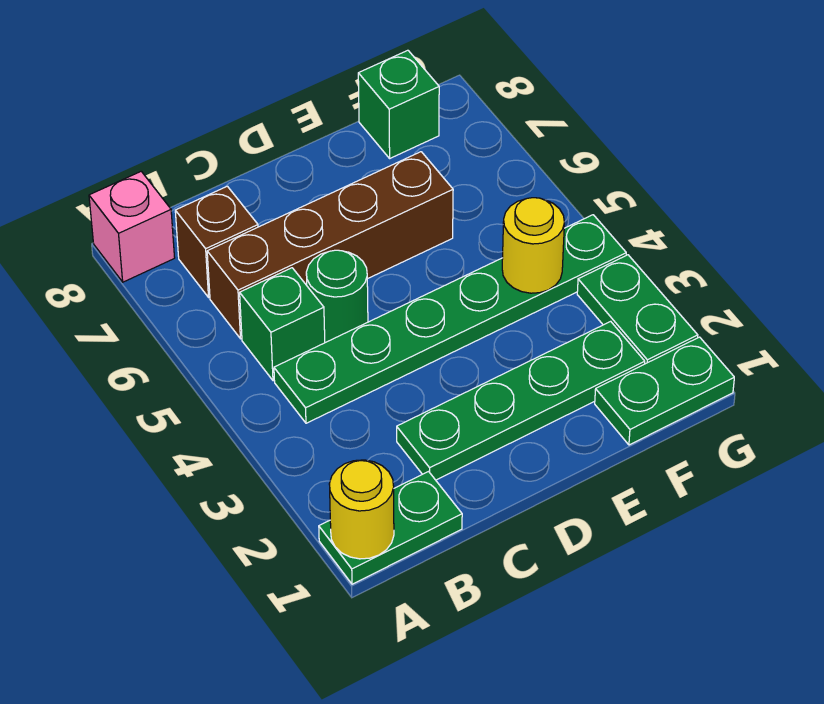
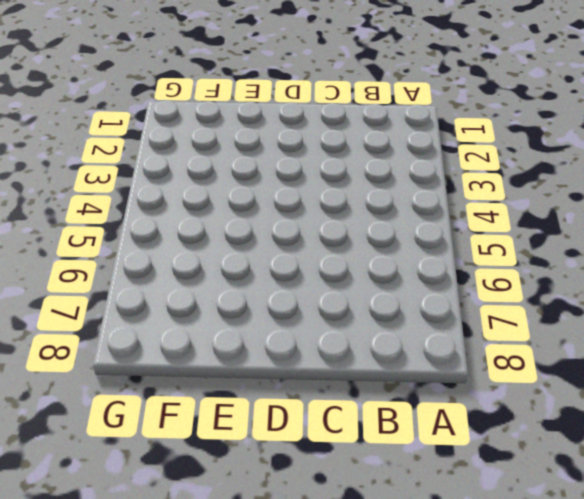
none -> green 1x2 plate [319,472,462,584]
none -> pink 1x1 brick [89,171,175,282]
none -> green 1x6 plate [274,215,626,423]

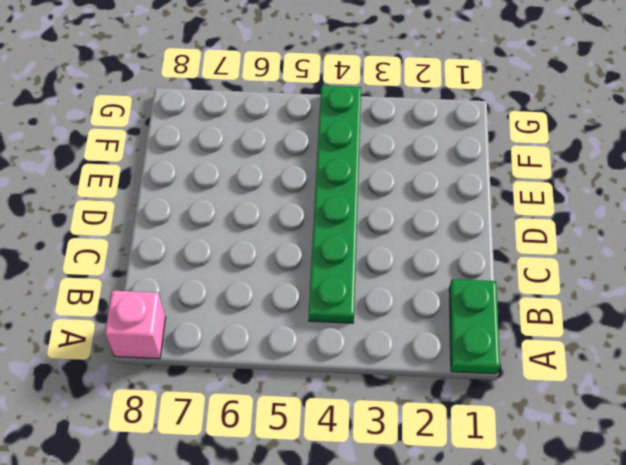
none -> green 1x1 brick [240,268,325,381]
none -> brown 1x4 brick [207,152,453,339]
none -> brown 1x1 brick [175,186,258,297]

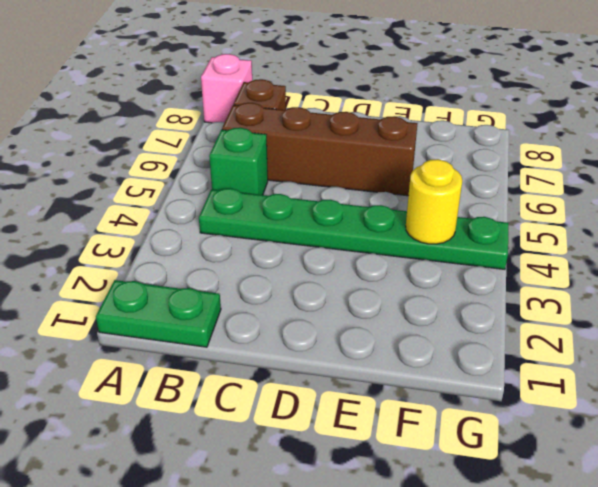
none -> green 1x4 plate [397,321,645,480]
none -> green 1x1 round brick [306,250,368,343]
none -> green 1x2 plate [595,337,734,445]

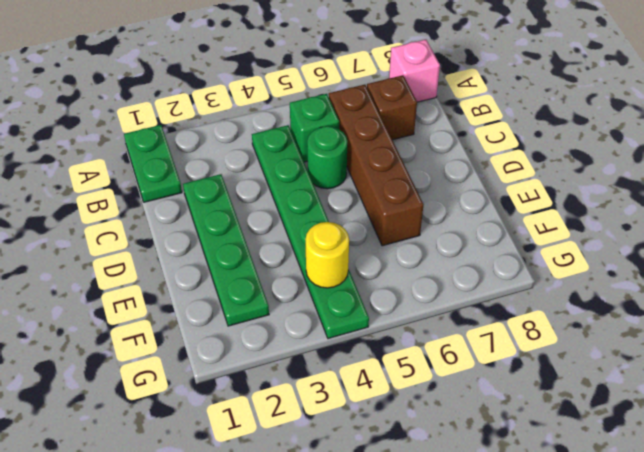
none -> green 1x2 plate [595,337,734,445]
none -> green 1x1 brick [358,50,439,158]
none -> green 1x2 plate [577,255,698,364]

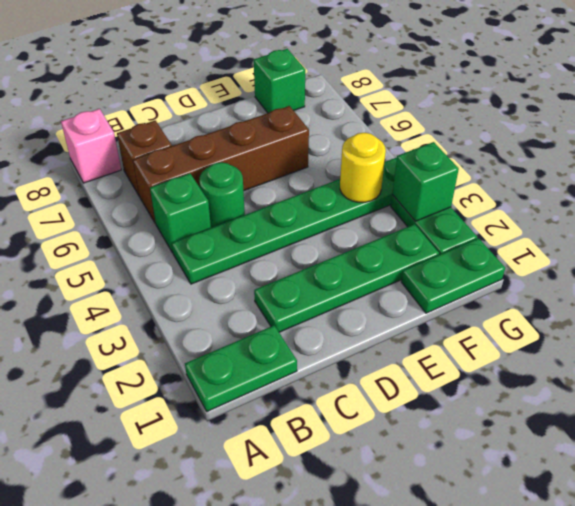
green 1x1 brick [392,142,459,221] -> none
none -> yellow 1x1 round brick [329,460,394,559]

